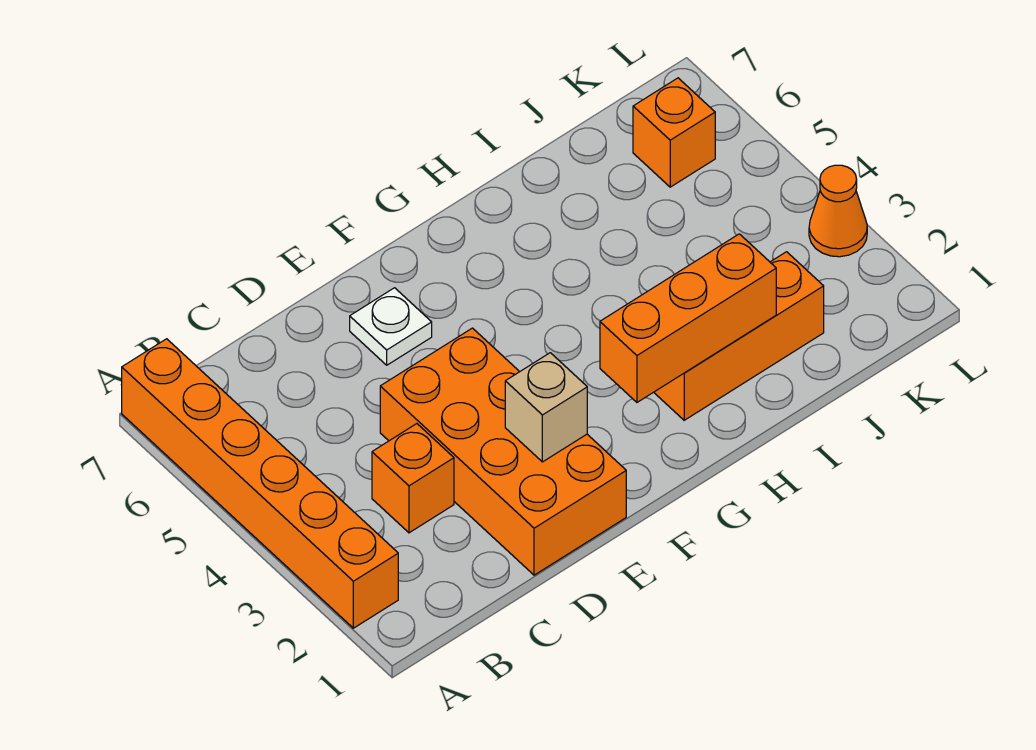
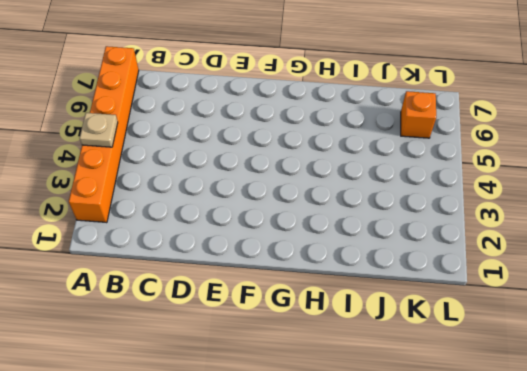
tan 1x1 plate [80,113,118,147] -> none
none -> orange 1x1 brick [372,424,454,533]
none -> orange 2x4 brick [380,328,626,575]

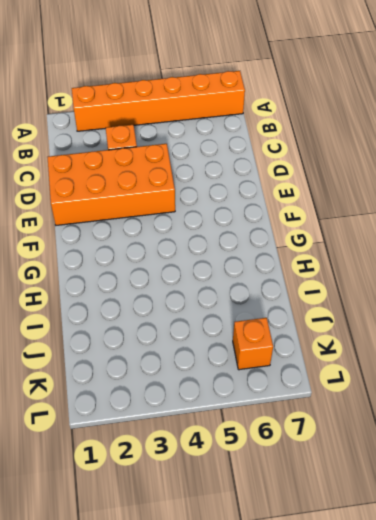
none -> white 1x1 plate [350,288,432,365]
none -> orange 1x3 brick [654,252,824,420]

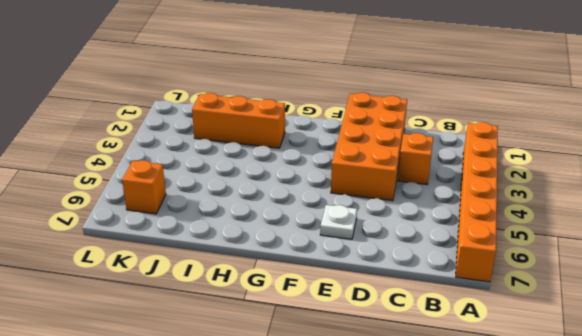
none -> orange 1x1 cone [809,165,867,257]
none -> tan 1x1 brick [505,353,587,462]

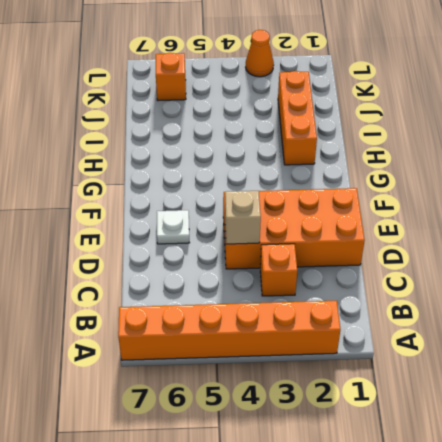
tan 1x1 brick [225,191,261,244] -> tan 1x1 brick moved to [505,353,587,462]
none -> orange 1x3 brick [600,234,776,402]

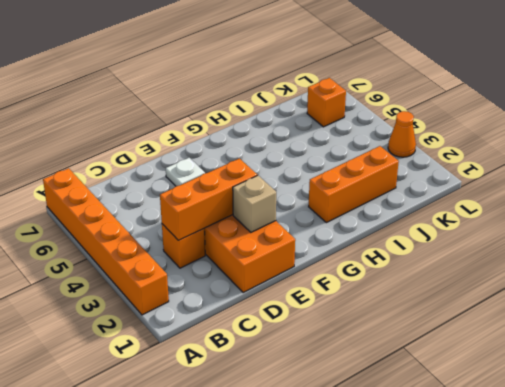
orange 1x3 brick [160,159,257,240] -> orange 1x3 brick moved to [600,234,776,402]

